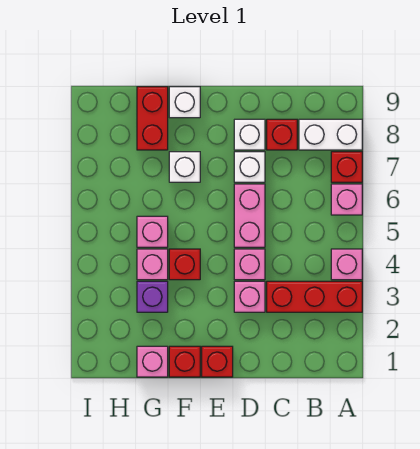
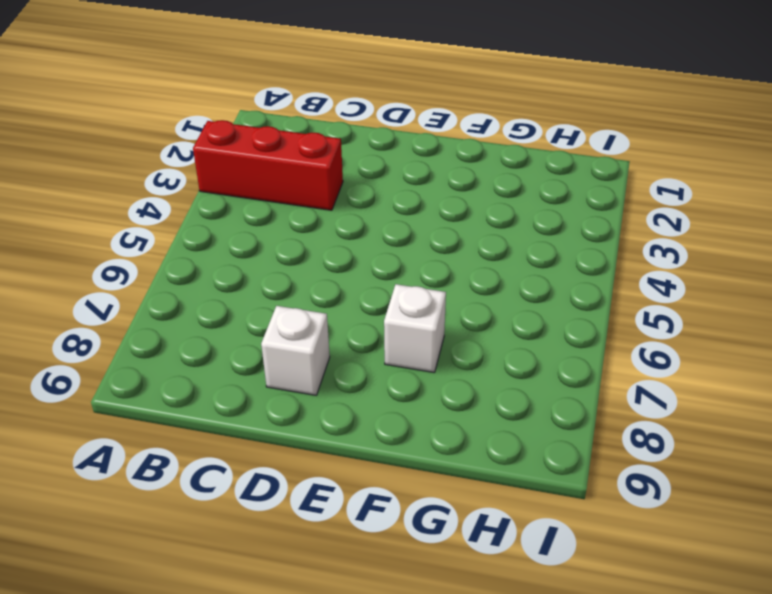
none -> pink 1x1 brick [331,249,362,280]
none -> pink 1x1 brick [331,184,362,215]
none -> red 1x1 brick [331,152,362,182]

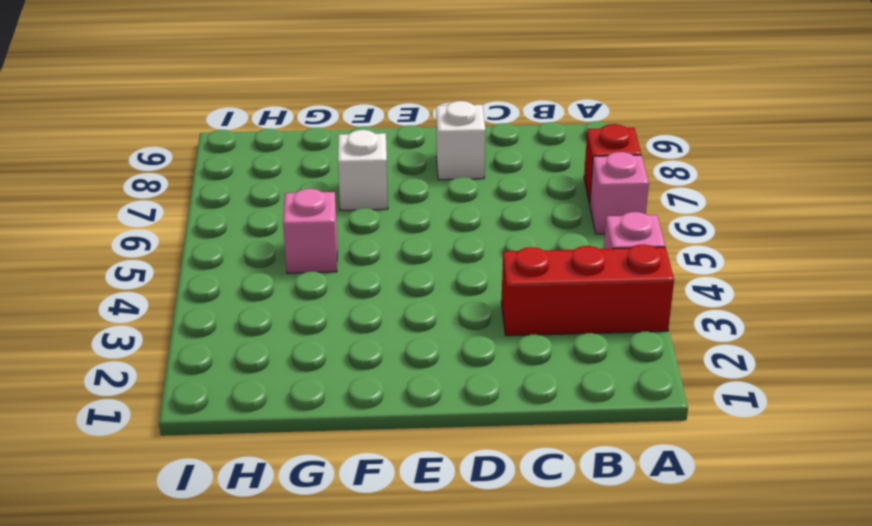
none -> white 1x2 brick [299,119,362,150]
none -> red 1x1 brick [267,119,297,150]
none -> pink 1x1 brick [234,281,265,312]

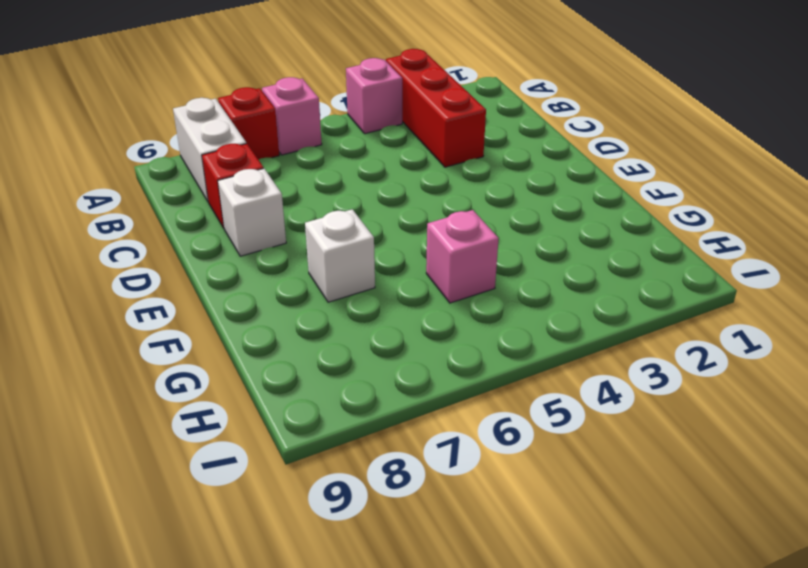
none -> pink 1x1 brick [234,281,265,312]
none -> pink 1x1 brick [234,249,265,280]
none -> pink 1x2 brick [234,184,265,247]

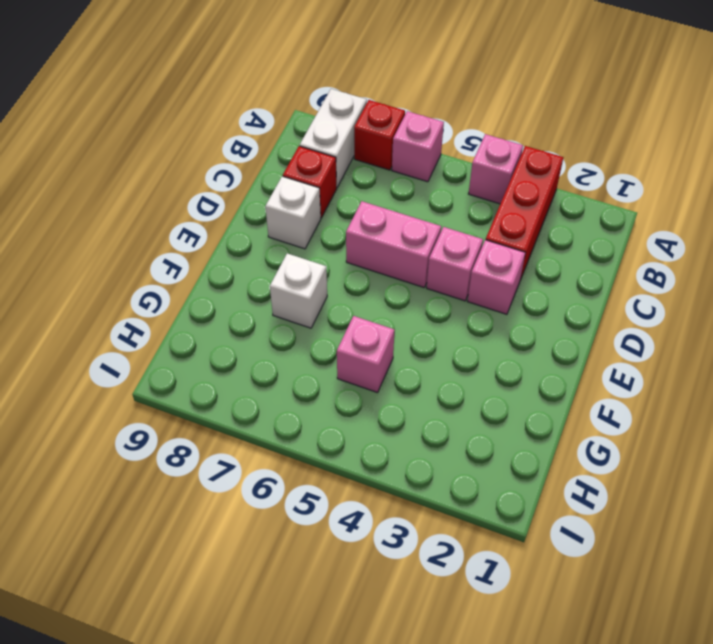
none -> white 1x1 brick [234,152,265,182]
none -> red 1x1 brick [202,346,233,377]
none -> red 1x1 brick [169,346,200,377]

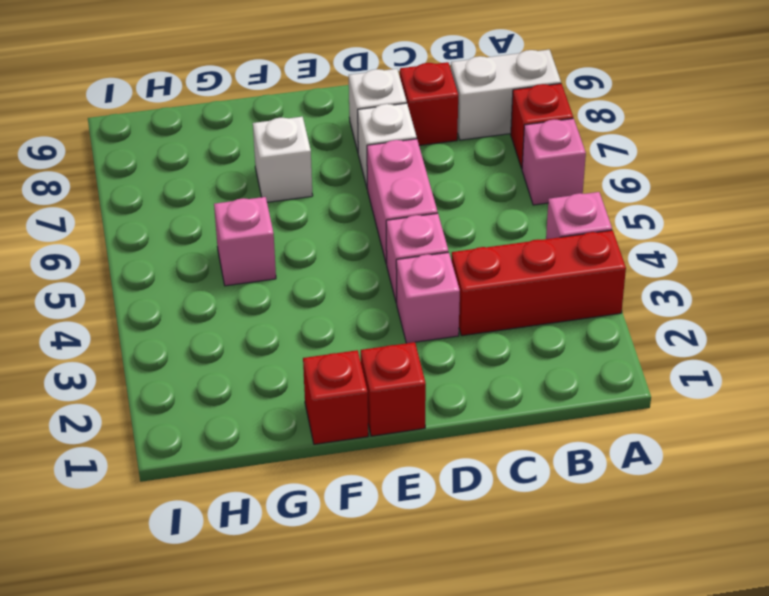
none -> red 1x1 brick [169,249,200,280]
none -> white 1x1 brick [169,87,200,118]
none -> pink 1x1 brick [137,346,168,377]

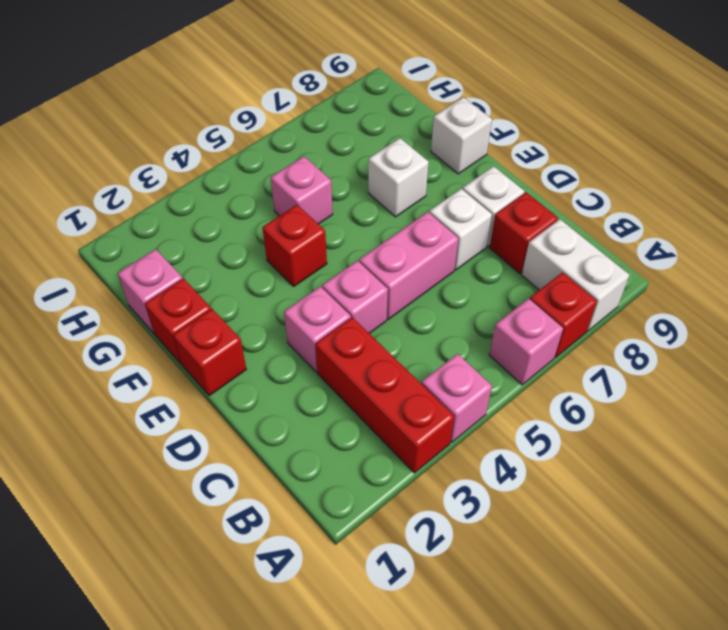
none -> purple 1x1 brick [137,281,168,312]
none -> pink 1x1 brick [137,249,168,280]
none -> red 1x2 brick [137,87,168,150]

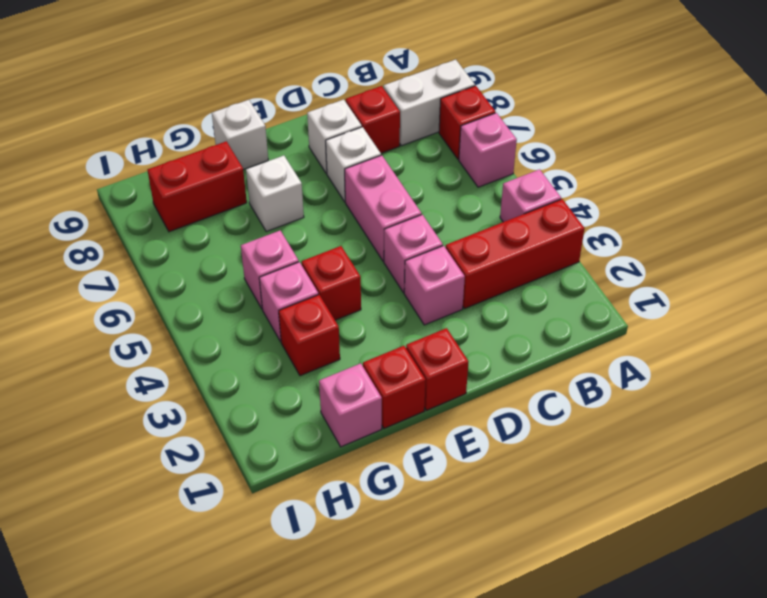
red 1x1 brick [279,295,340,376] -> purple 1x1 brick [137,281,168,312]
red 1x2 brick [148,141,247,232] -> red 1x2 brick turned to [137,87,168,150]

